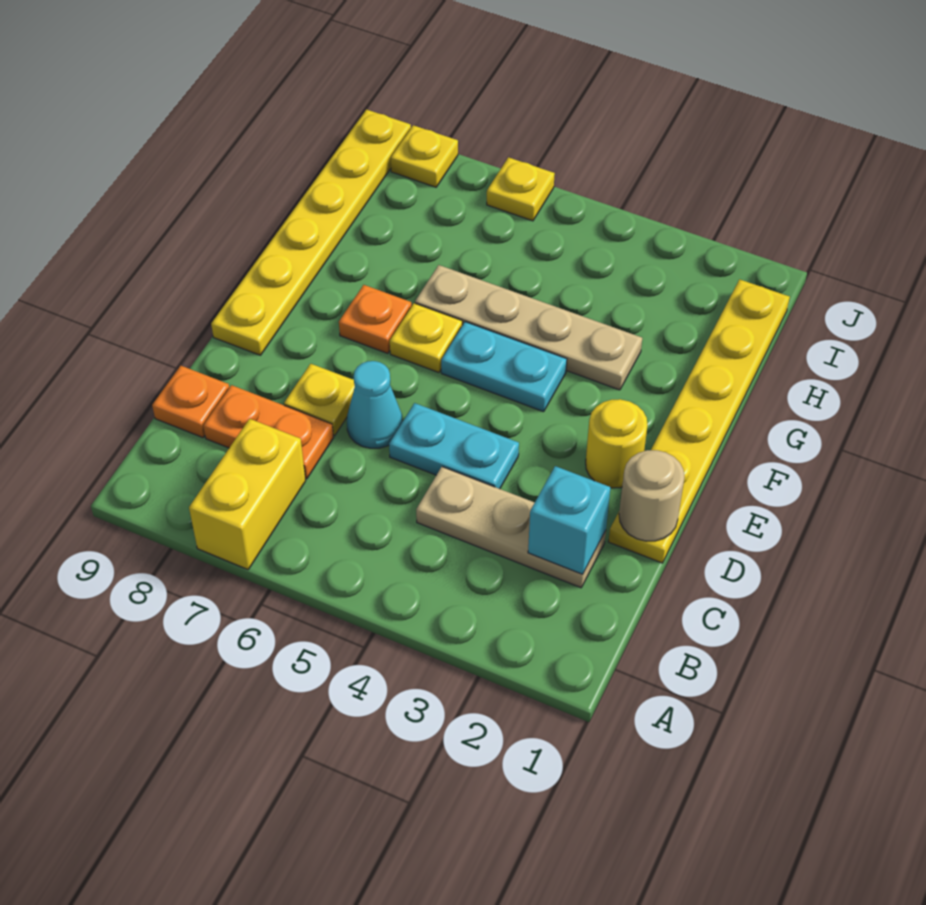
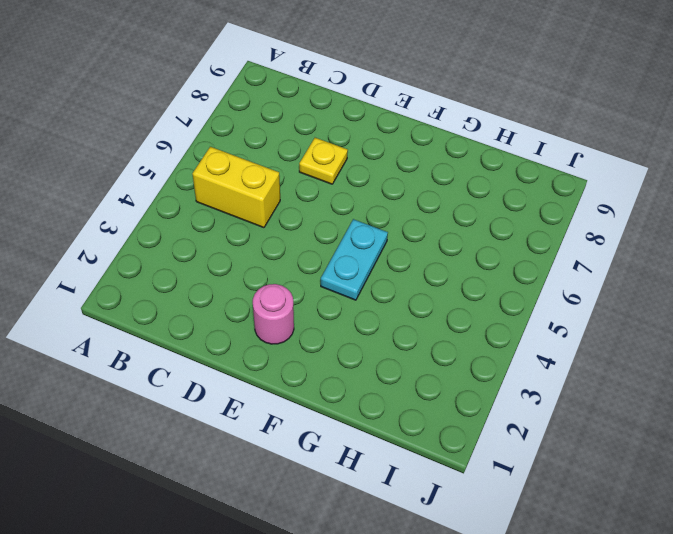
yellow 1x2 brick [193,147,280,228] -> yellow 1x2 brick moved to [189,419,306,570]
pink 1x1 round brick [253,284,294,344] -> yellow 1x1 round brick [586,399,648,488]
none -> tan 1x3 plate [416,467,606,588]
none -> orange 1x2 plate [203,385,333,479]
none -> orange 1x1 plate [152,366,229,438]

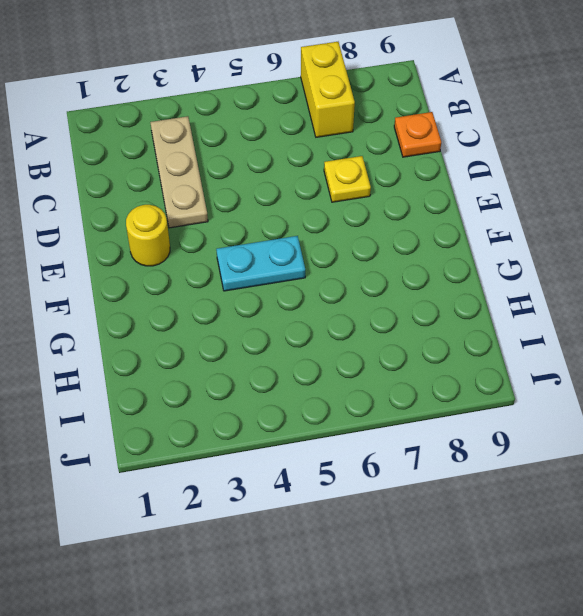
tan 1x3 plate [150,116,208,228] -> tan 1x3 plate turned to [416,467,606,588]
none -> orange 1x2 plate [203,385,333,479]
none -> yellow 1x6 plate [608,279,790,563]
none -> cyan 1x2 plate [389,403,519,489]

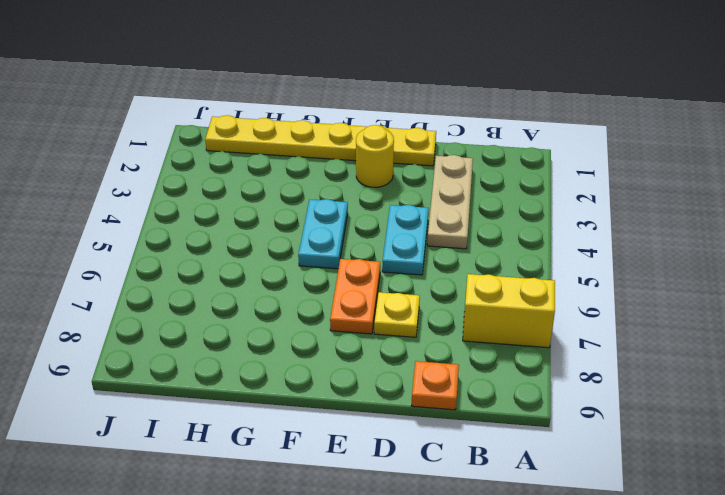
orange 1x2 plate [330,259,380,334] -> orange 1x2 plate moved to [203,385,333,479]
none -> cyan 1x1 cone [347,361,402,448]
none -> yellow 1x6 plate [211,110,411,355]
none -> yellow 1x1 plate [390,303,462,373]

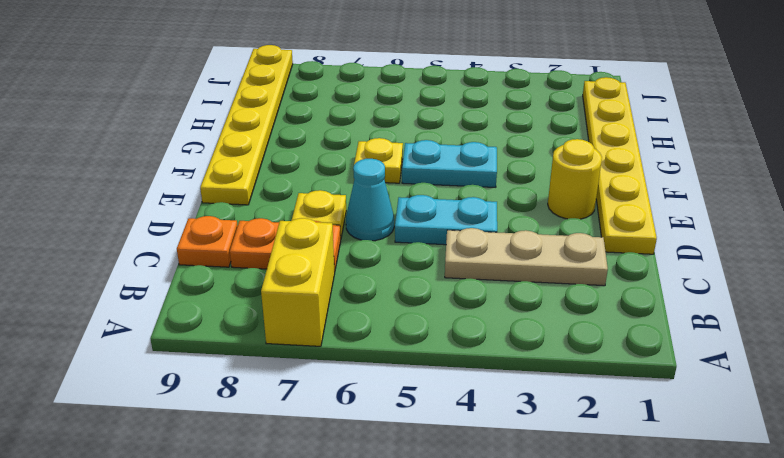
none -> orange 1x1 plate [339,285,412,354]
none -> tan 1x4 plate [415,265,642,390]
none -> yellow 1x1 plate [487,157,555,221]

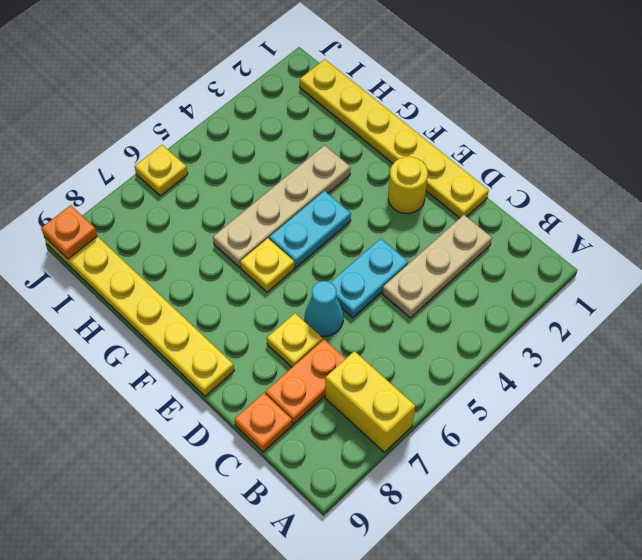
orange 1x1 plate [41,205,97,259] -> orange 1x1 plate moved to [339,285,412,354]
none -> yellow 1x1 plate [391,125,458,187]
none -> cyan 1x1 brick [528,466,611,574]
none -> tan 1x1 round brick [619,450,685,541]

